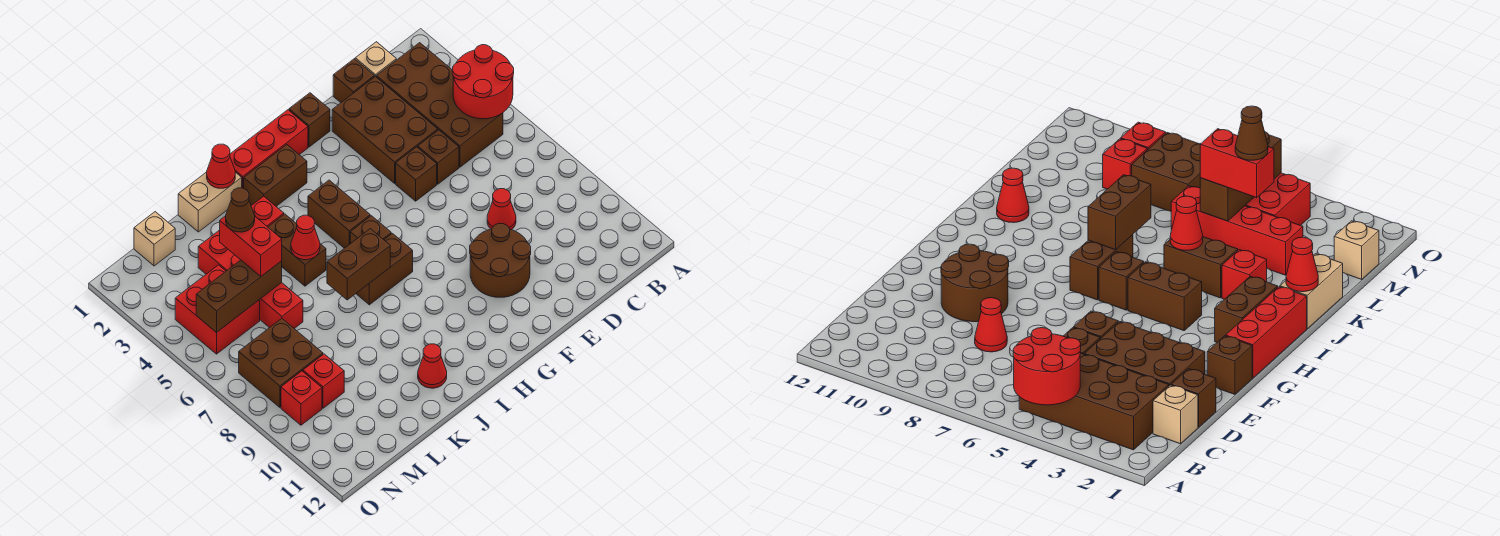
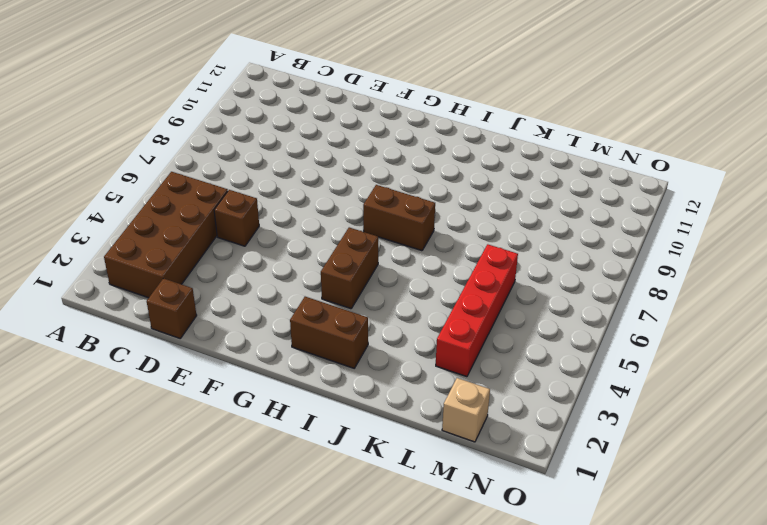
none -> tan 1x1 brick [355,42,396,77]
none -> brown 2x3 brick [332,76,438,183]
none -> red 1x1 cone [487,189,516,230]
none -> brown 1x1 brick [396,147,437,201]

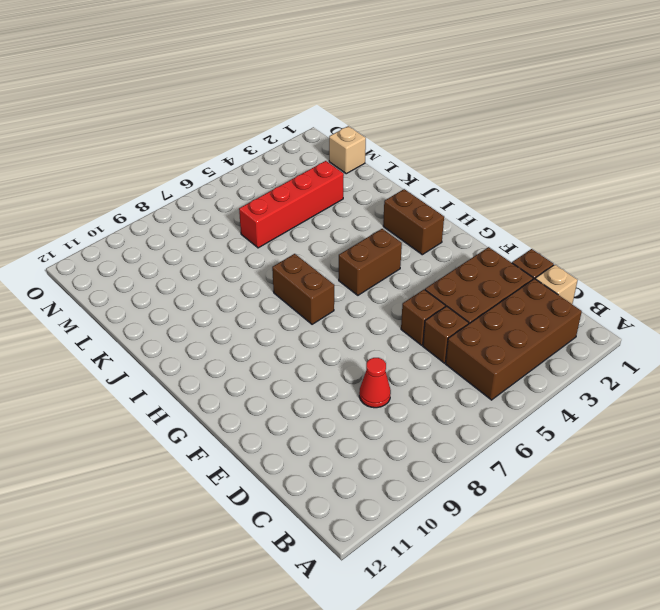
none -> brown 2x2 round brick [470,223,531,297]
none -> brown 1x1 brick [289,93,330,147]
none -> red 1x3 brick [230,110,308,188]
none -> brown 1x1 brick [350,216,391,244]

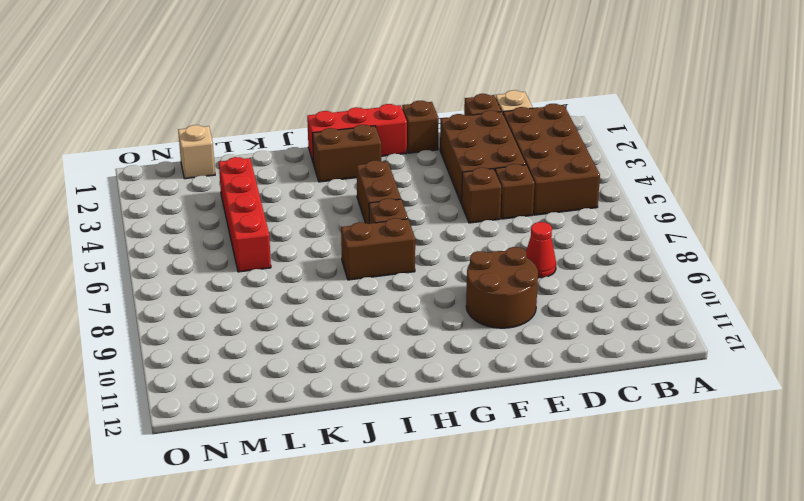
none -> tan 1x2 brick [178,172,242,232]
none -> red 1x1 brick [251,196,284,227]
none -> brown 1x2 brick [268,214,326,286]
none -> red 1x1 cone [418,344,447,388]

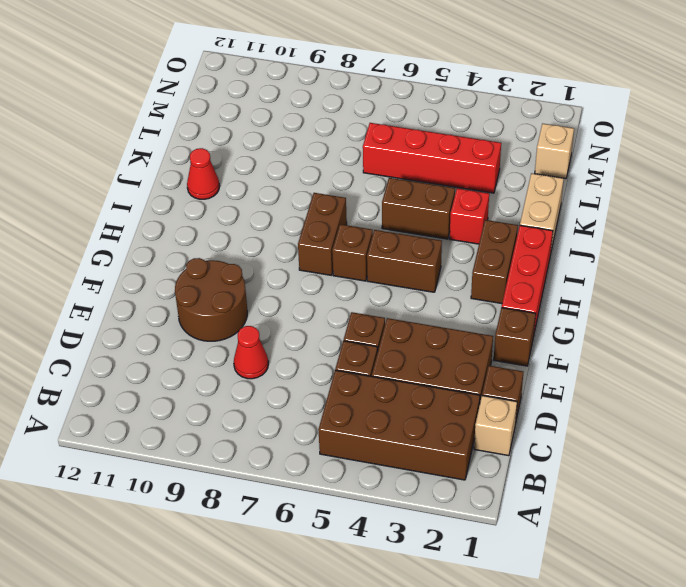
none -> red 2x2 brick [175,265,260,354]
none -> brown 2x2 brick [239,318,323,407]
none -> red 1x1 brick [303,354,344,408]
none -> red 1x1 brick [281,371,322,425]

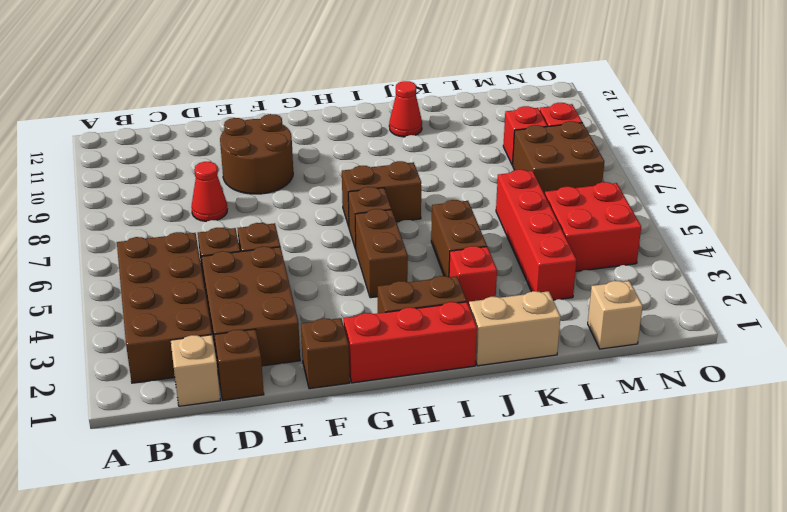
none -> red 2x2 round brick [452,45,514,119]
none -> brown 1x2 brick [327,229,390,300]
none -> red 1x1 cone [207,144,235,188]
none -> red 1x1 cone [291,215,320,260]

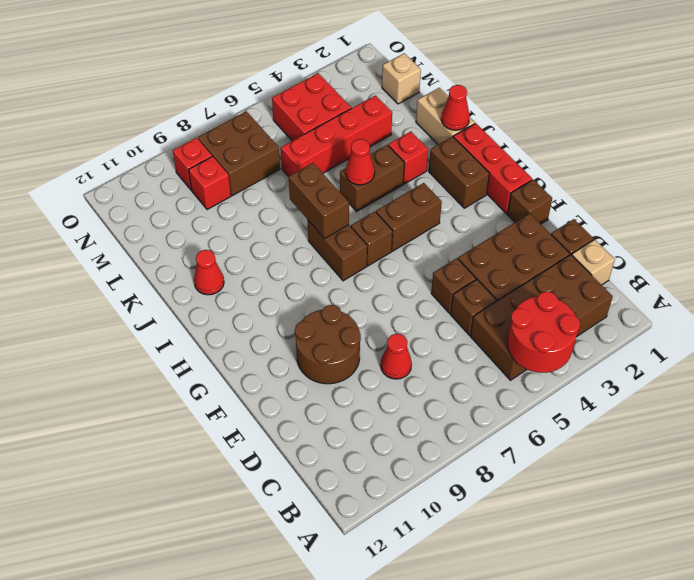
none -> brown 1x3 brick [196,260,282,333]
none -> red 1x2 brick [220,216,282,276]
none -> brown 1x1 cone [226,188,255,232]

